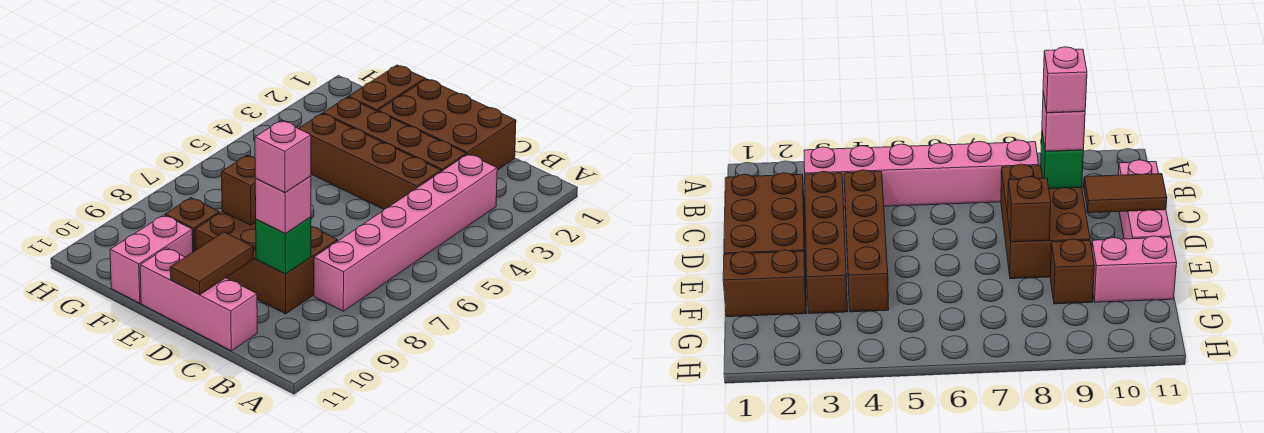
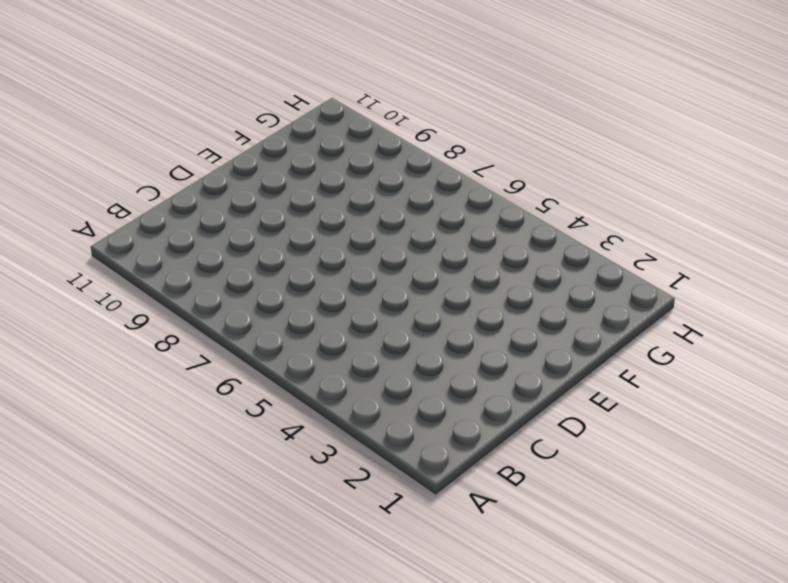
none -> pink 1x6 brick [314,154,497,311]
none -> brown 2x3 brick [378,79,516,170]
none -> brown 1x4 brick [323,97,466,171]

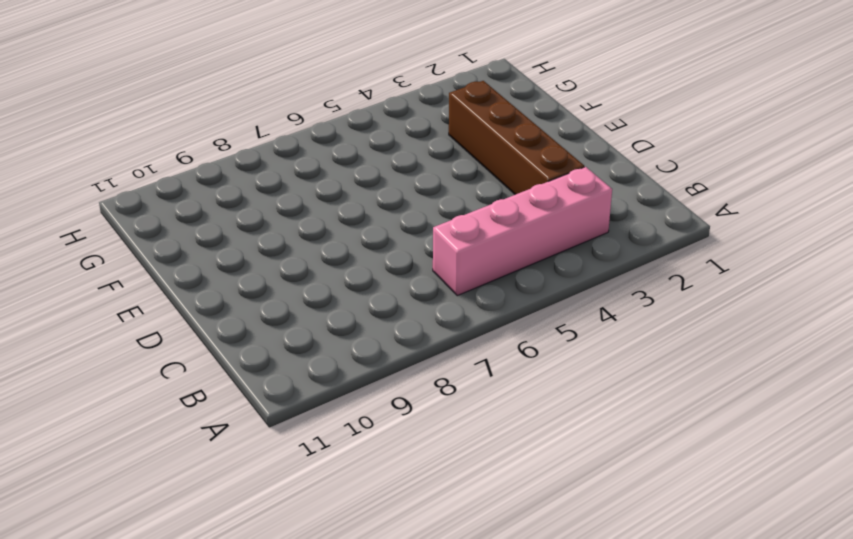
pink 1x4 brick [433,167,612,296] -> pink 1x6 brick [314,154,497,311]
none -> brown 2x3 brick [378,79,516,170]
none -> brown 1x4 brick [298,114,441,209]
none -> brown 2x3 brick [195,211,338,314]

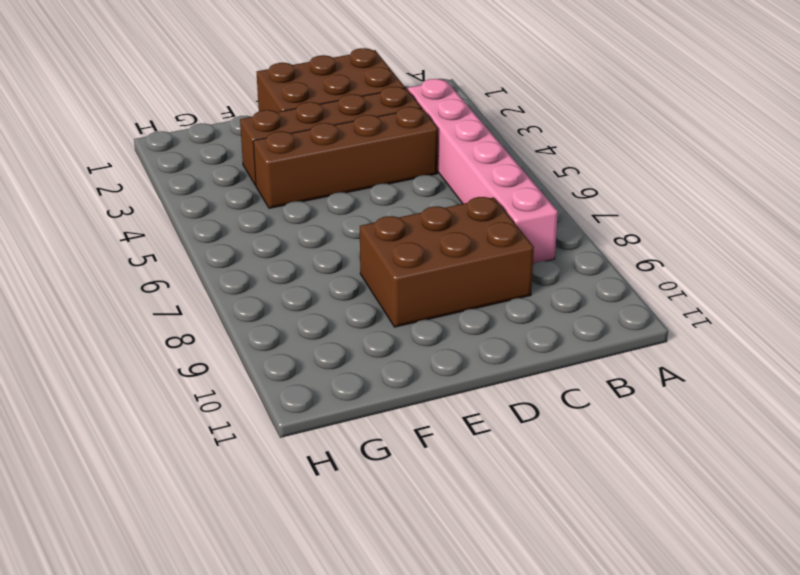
none -> pink 1x3 brick [140,248,257,351]
none -> brown 1x2 brick [348,65,425,111]
none -> brown 1x1 brick [165,198,219,252]

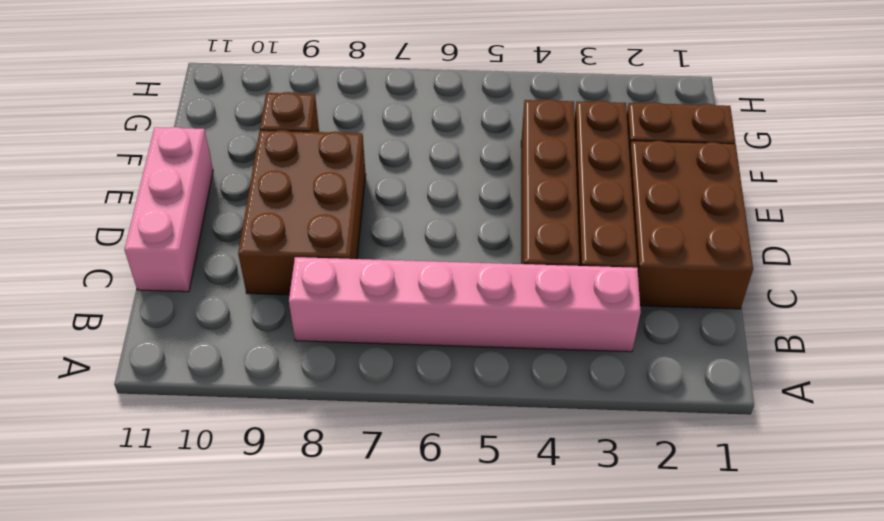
none -> pink 1x2 brick [110,215,193,303]
none -> green 1x1 brick [256,217,311,274]
none -> brown 1x2 tile [170,232,253,295]

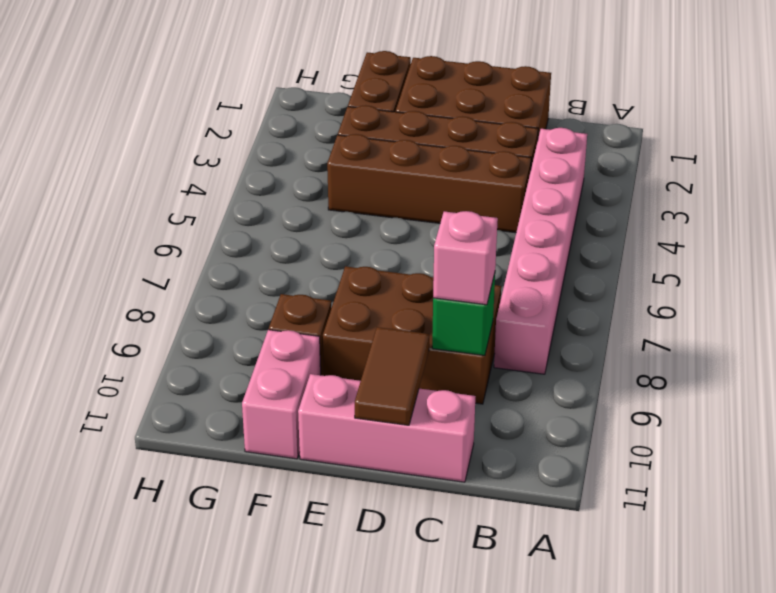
none -> brown 1x1 brick [222,155,256,225]
none -> pink 1x1 brick [255,121,311,193]

